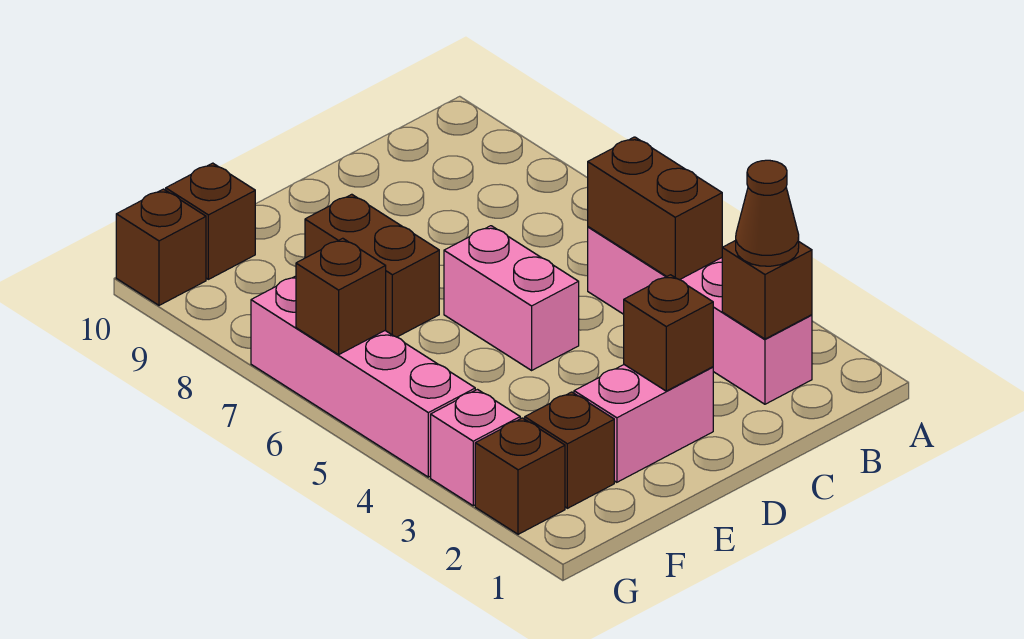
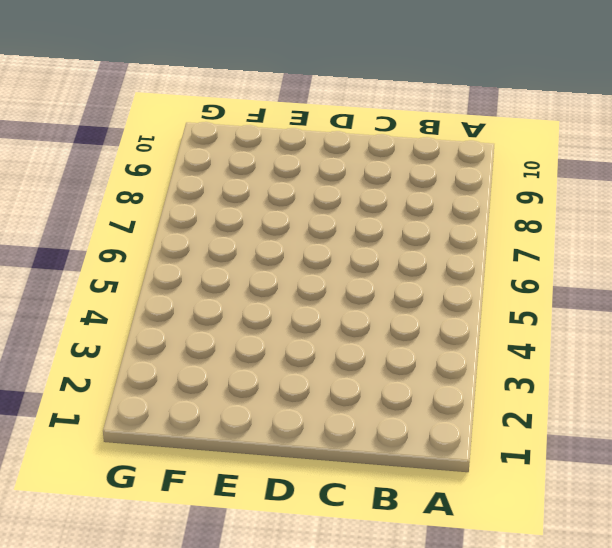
none -> pink 1x4 brick [588,227,812,404]
none -> pink 1x2 brick [574,365,713,482]
none -> pink 1x2 brick [444,226,579,370]

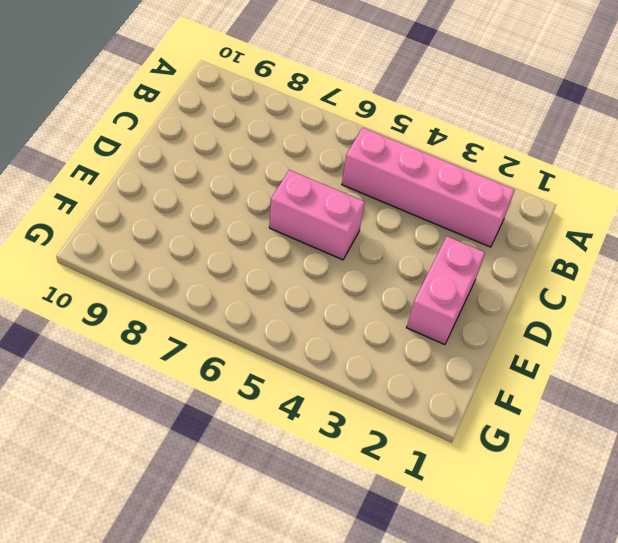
none -> brown 1x2 brick [305,194,439,337]
none -> brown 1x1 brick [525,392,614,508]
none -> brown 1x1 brick [166,163,255,279]

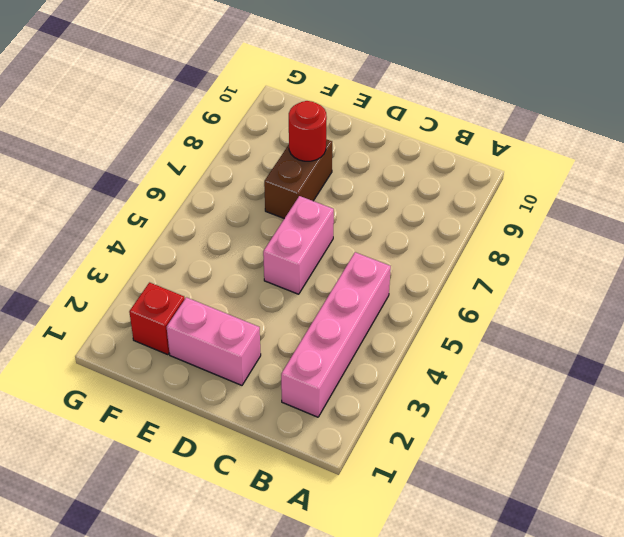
red 1x1 round brick [289,101,327,161] -> none
red 1x1 brick [129,283,185,355] -> brown 1x1 brick [525,392,614,508]
none -> brown 1x1 brick [166,163,255,279]
none -> brown 1x1 brick [475,418,565,534]
none -> pink 1x1 brick [431,390,520,506]

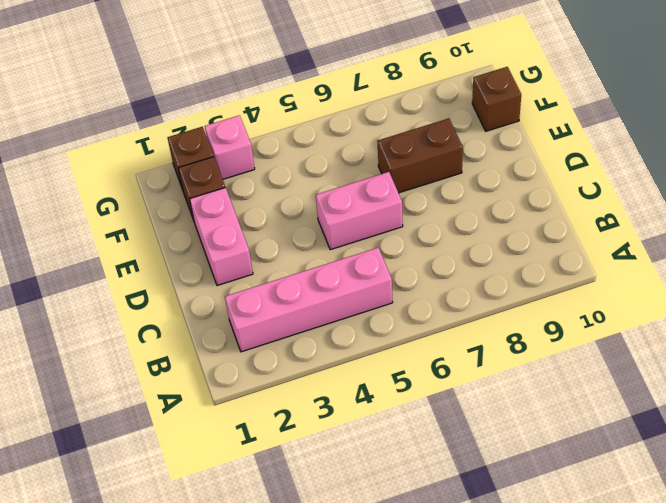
none -> pink 1x4 brick [251,276,475,477]
none -> brown 1x1 brick [116,189,206,305]
none -> brown 1x1 brick [722,240,812,339]

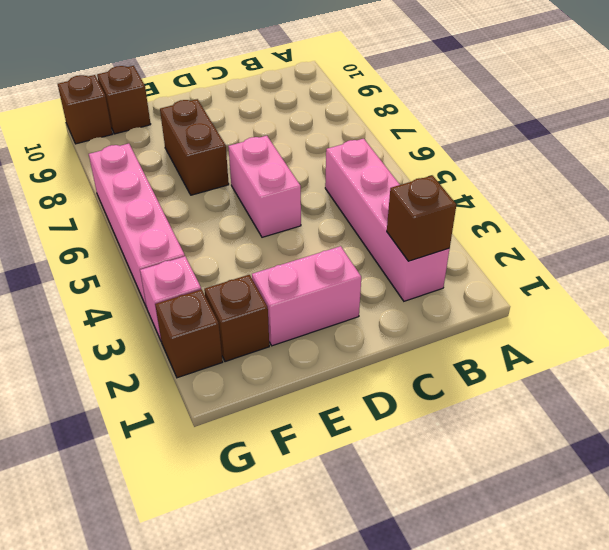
none -> brown 1x2 brick [588,137,722,280]
none -> brown 1x1 brick [624,275,713,391]
none -> brown 1x1 brick [296,238,386,355]

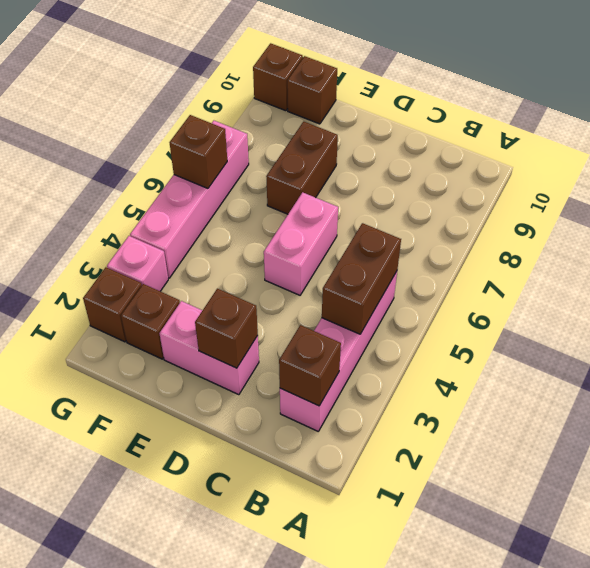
none -> brown 1x1 cone [736,160,799,266]

